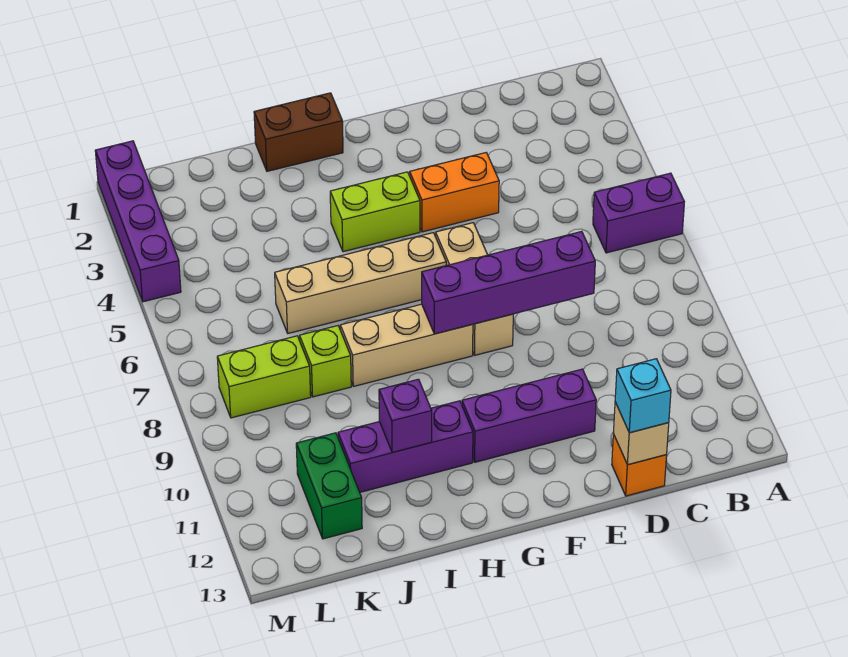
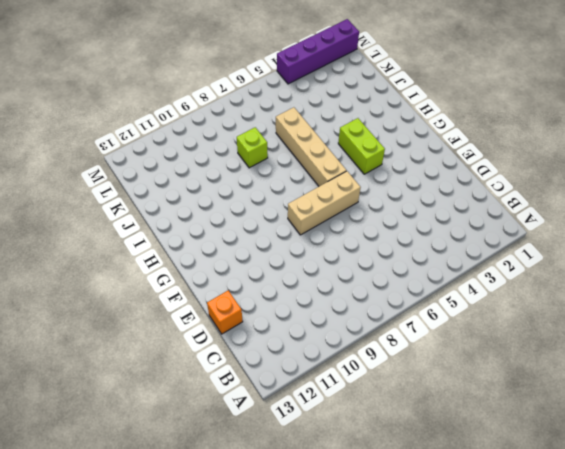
none -> purple 1x2 brick [593,173,684,253]
none -> orange 1x2 brick [410,153,499,232]
none -> purple 1x3 brick [462,369,596,462]

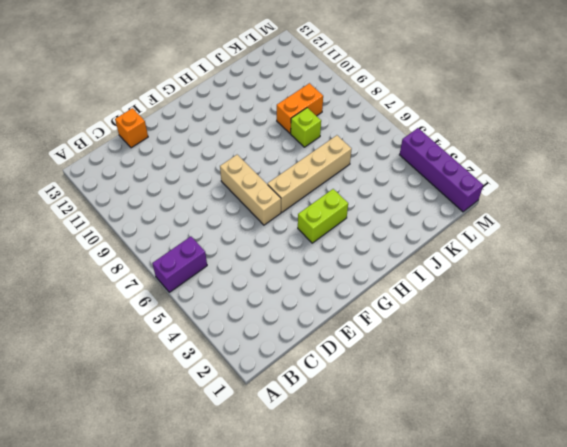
orange 1x2 brick [277,83,323,134] -> orange 1x2 brick moved to [410,153,499,232]
none -> purple 1x3 brick [462,369,596,462]
none -> tan 1x3 brick [340,304,473,386]
none -> brown 1x2 brick [254,93,343,171]

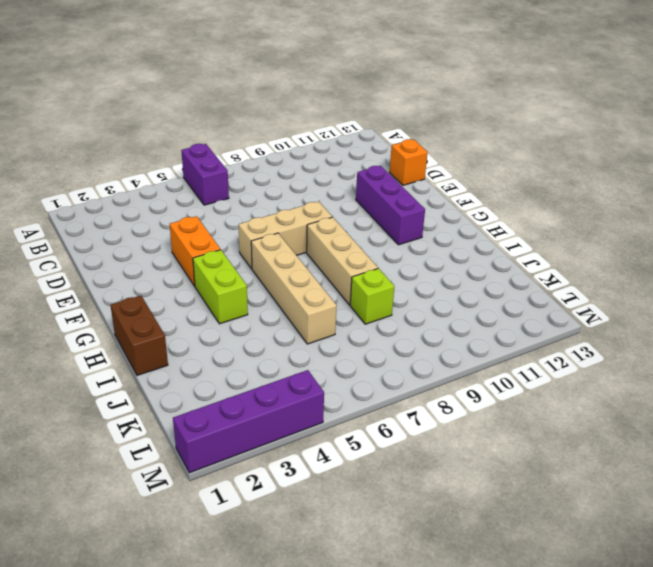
none -> purple 1x3 brick [338,401,473,492]
none -> lime 1x2 brick [217,336,311,418]
none -> green 1x2 brick [296,433,362,539]

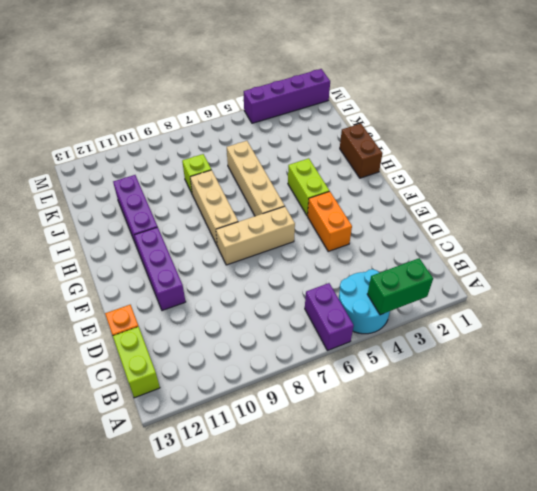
green 1x2 brick [367,258,433,315] -> green 1x2 brick moved to [296,433,362,539]
cyan 2x2 round brick [339,269,390,334] -> none
lime 1x2 brick [113,327,160,398] -> lime 1x2 brick moved to [217,336,311,418]
none -> purple 1x4 brick [422,231,595,334]
none -> tan 1x1 brick [614,402,669,465]
none -> purple 1x1 brick [379,379,432,453]

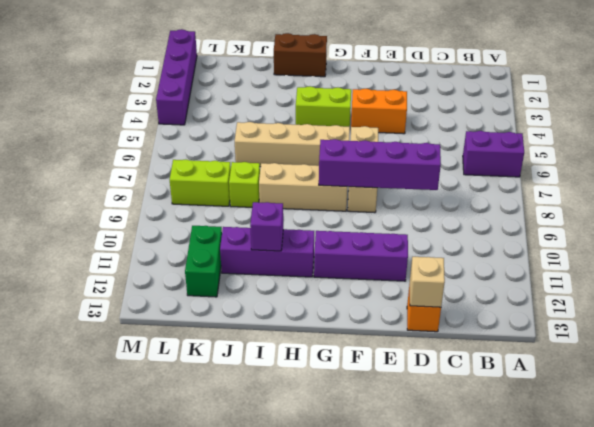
none -> cyan 1x1 brick [615,359,671,433]

